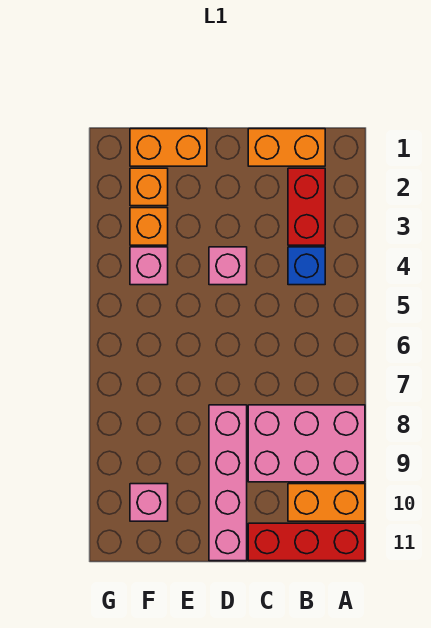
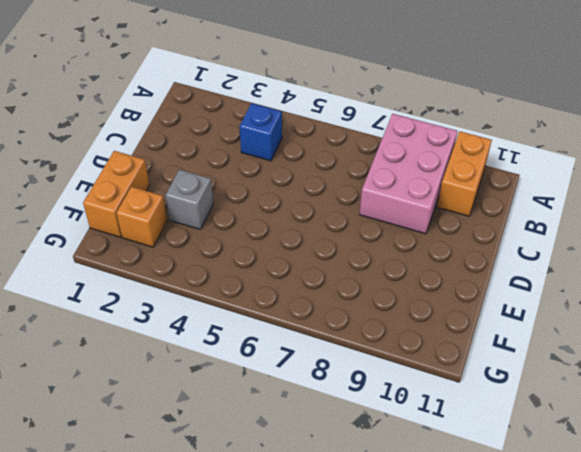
grey 1x1 brick [165,169,213,230] -> none
none -> red 1x3 brick [248,523,365,561]
none -> orange 1x2 brick [248,129,325,166]
none -> red 1x2 brick [288,168,325,245]

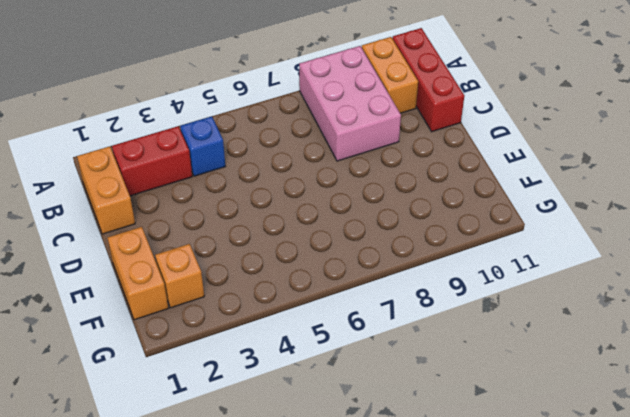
none -> pink 1x1 brick [209,247,247,285]
none -> pink 1x4 brick [209,405,247,561]
none -> orange 1x1 brick [130,208,168,245]

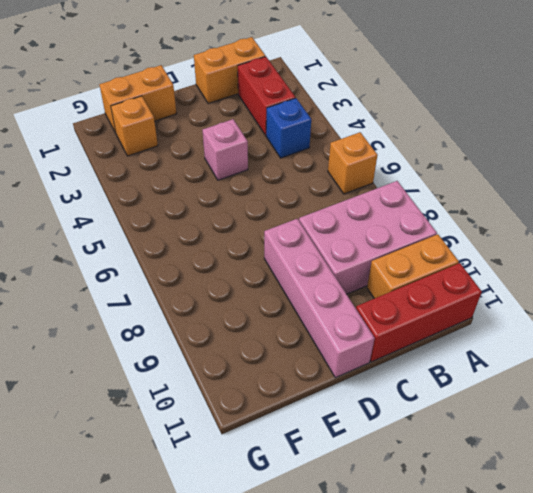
orange 1x1 brick [328,132,377,194] -> orange 1x1 brick moved to [130,208,168,245]
none -> pink 1x1 brick [130,247,168,285]
none -> pink 1x1 brick [130,484,168,521]

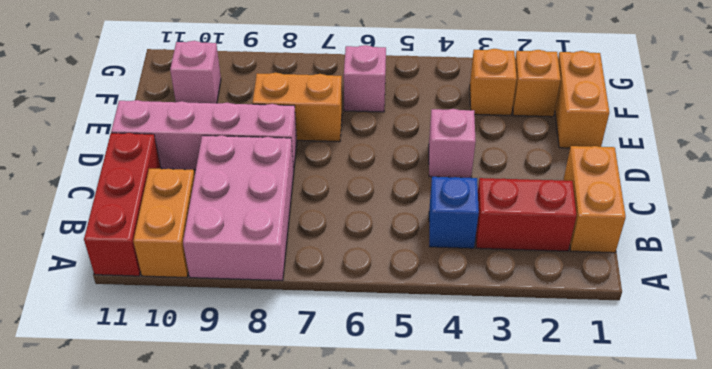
orange 1x2 brick [253,73,342,142] -> none
pink 1x1 brick [344,45,386,112] -> pink 1x1 brick moved to [130,247,168,285]

